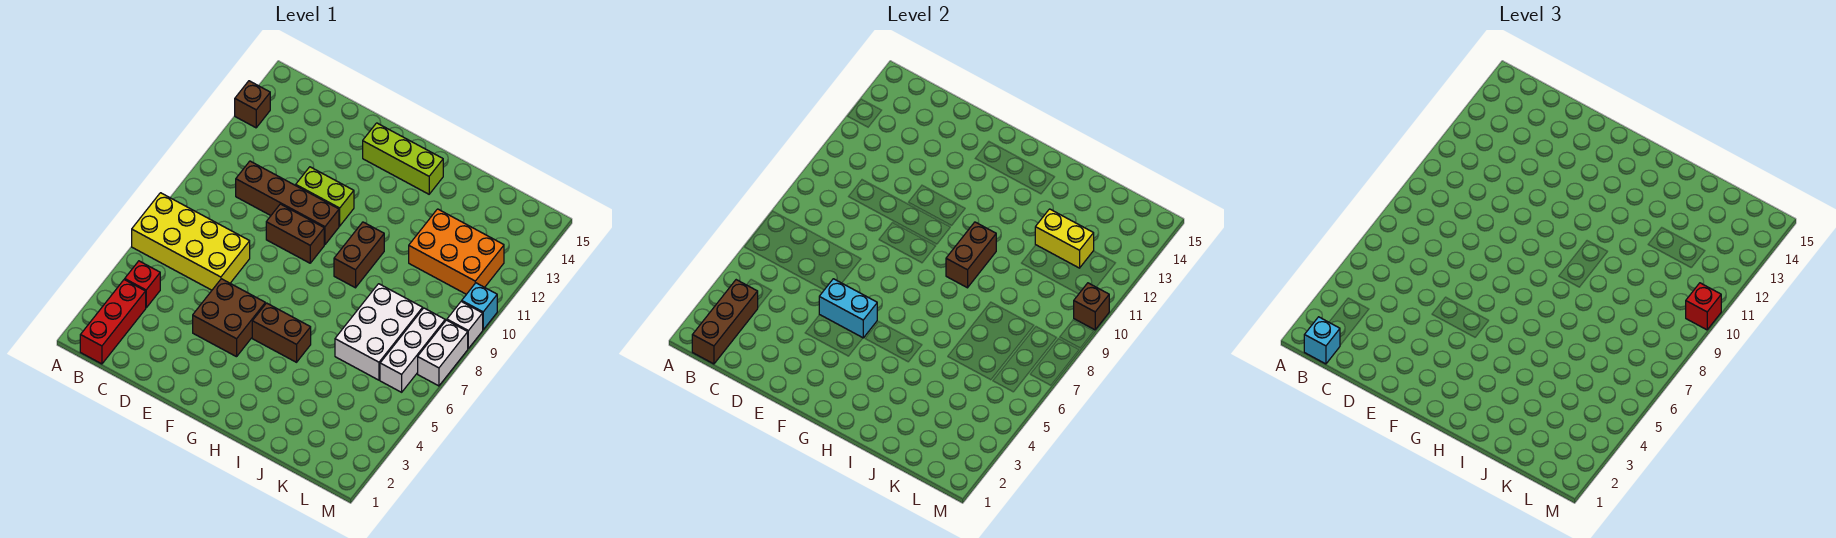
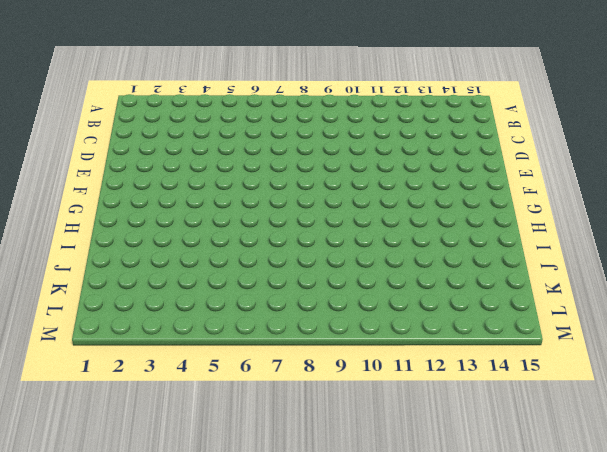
none -> yellow 2x4 brick [132,193,250,290]
none -> brown 1x1 brick [235,81,270,128]
none -> red 1x3 brick [80,280,146,364]

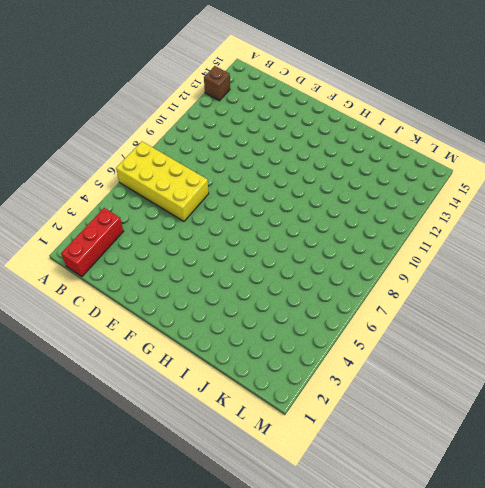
none -> red 1x1 brick [125,261,160,308]
none -> brown 1x4 brick [236,161,339,245]
none -> brown 2x2 brick [193,279,265,357]

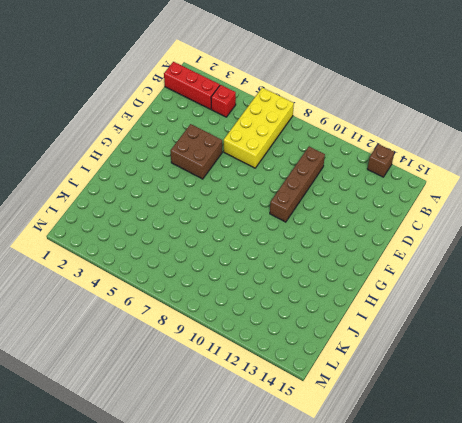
none -> brown 1x2 brick [266,204,324,263]
none -> lime 1x2 brick [296,167,354,226]
none -> lime 1x3 brick [363,123,443,194]

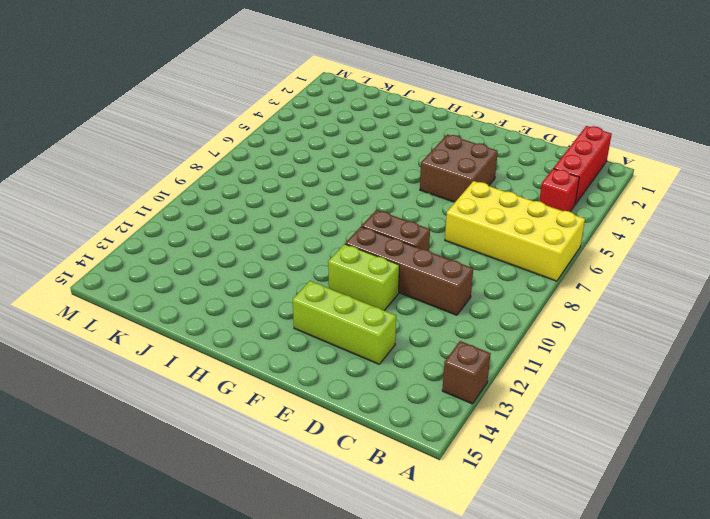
lime 1x3 brick [293,281,396,364] -> lime 1x3 brick moved to [363,123,443,194]
none -> brown 1x2 brick [252,303,311,362]
none -> brown 1x2 brick [334,222,384,288]
none -> white 2x3 brick [335,284,423,380]

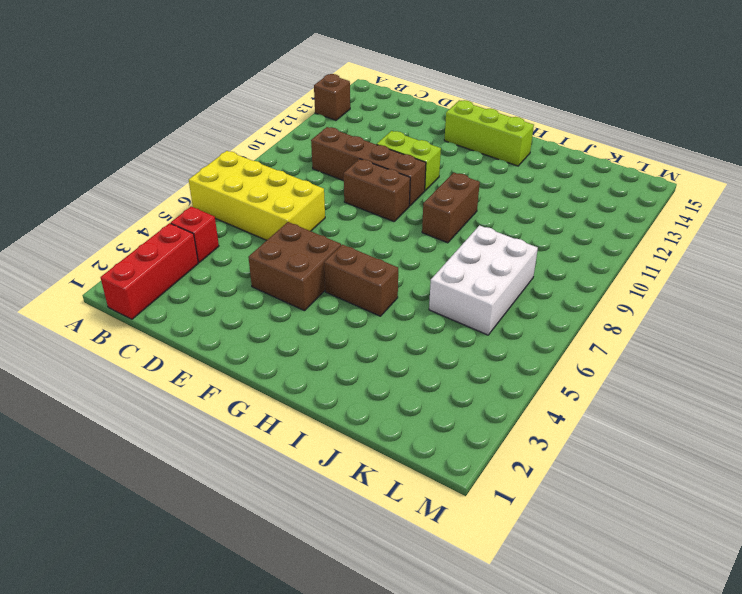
none -> orange 2x3 brick [409,209,504,294]
none -> white 1x3 brick [380,308,445,392]
none -> white 1x2 brick [418,320,468,386]

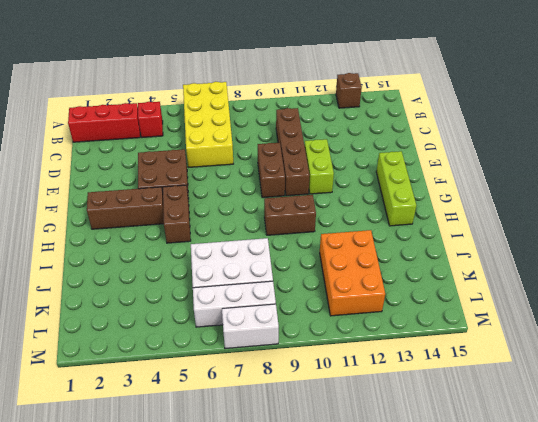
brown 1x3 brick [87,187,164,229] -> brown 1x3 brick moved to [692,280,758,364]
none -> white 1x1 brick [447,301,483,348]
none -> cyan 1x1 brick [462,283,497,330]
none -> cyan 1x2 brick [819,279,877,338]

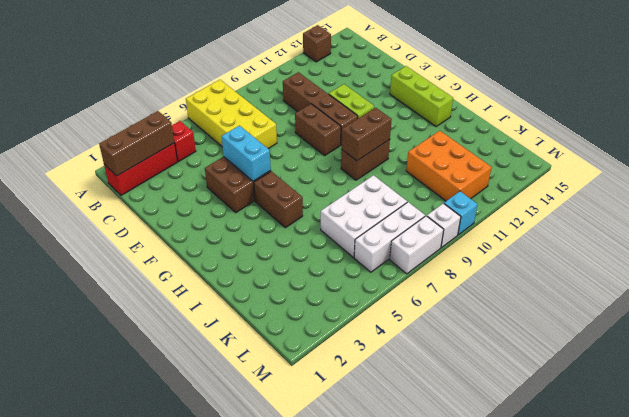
none -> yellow 1x2 brick [1035,209,1094,268]
none -> brown 1x1 brick [1074,283,1109,330]
none -> cyan 1x1 brick [1304,317,1340,364]

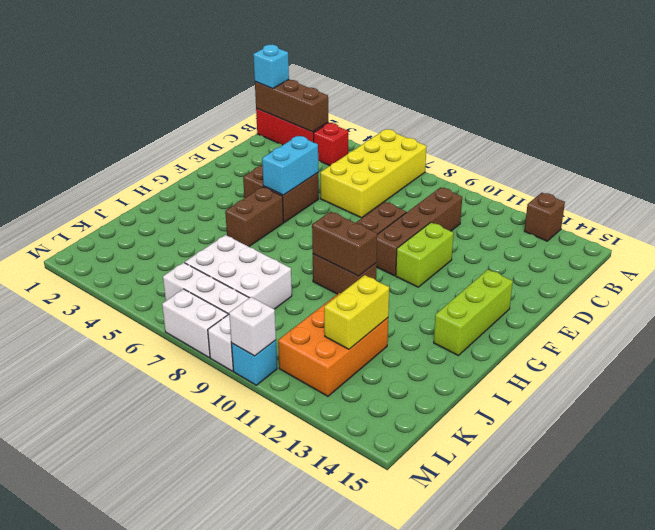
white 1x1 brick [229,297,276,356] -> brown 1x1 brick [1074,283,1109,330]
none -> red 1x1 brick [1686,283,1721,330]

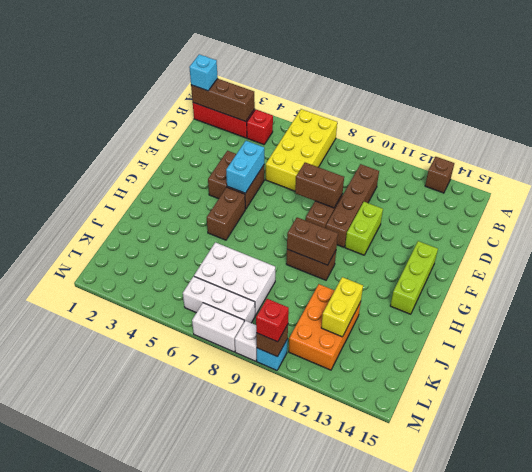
brown 1x2 brick [295,163,344,208] -> none

